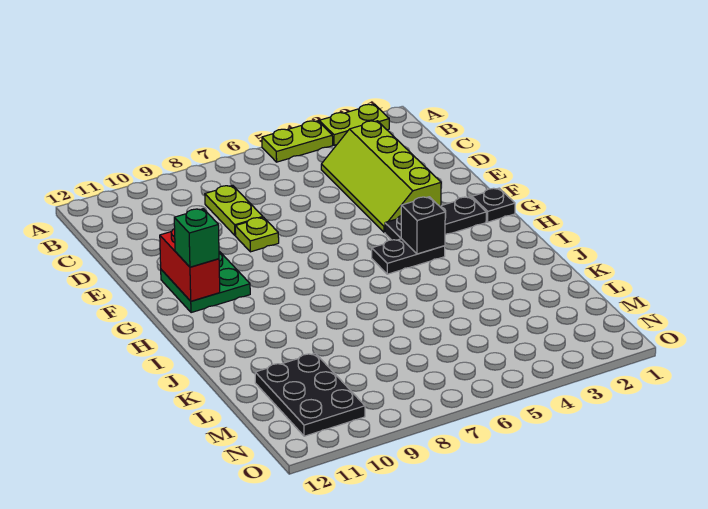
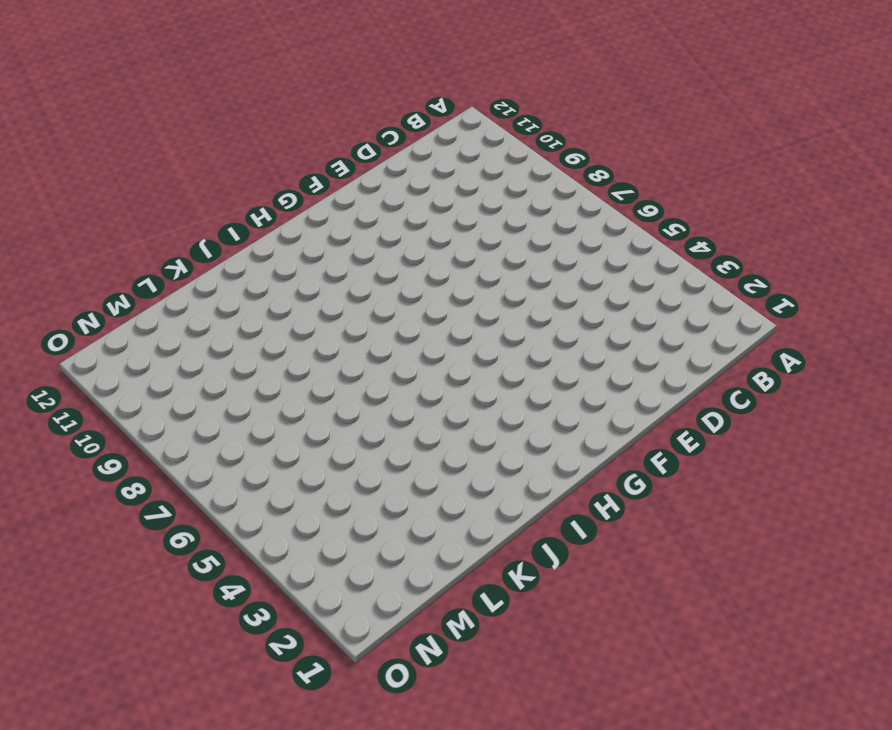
none -> lime 1x2 plate [319,104,389,145]
none -> lime 1x2 plate [262,121,333,162]
none -> lime 2x4 slope [321,121,441,233]

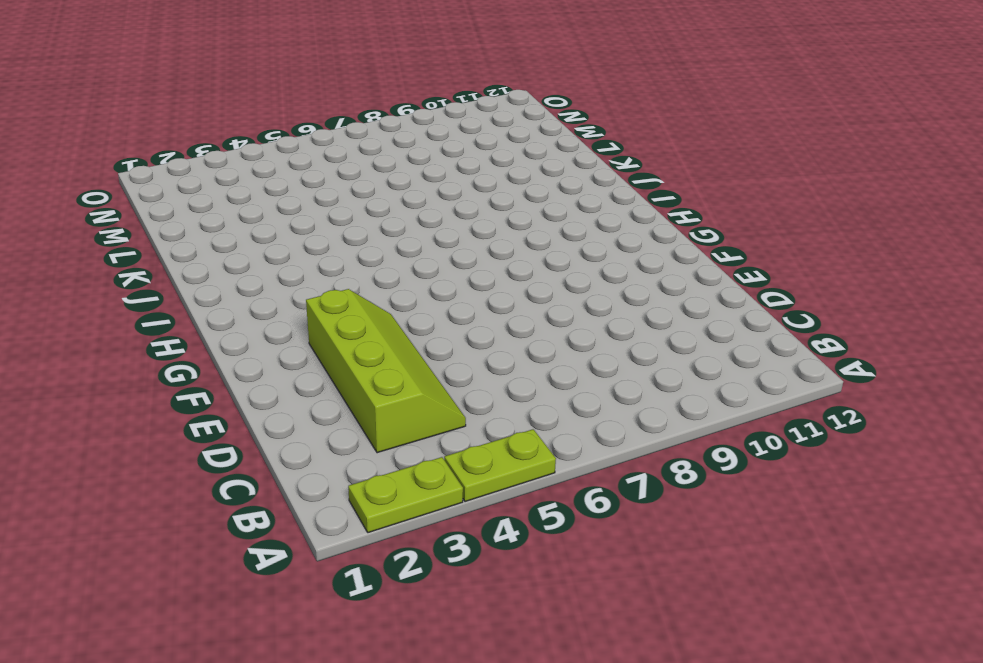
none -> lime 1x2 plate [205,185,263,235]
none -> lime 1x1 plate [235,217,279,252]
none -> green 2x2 plate [161,251,250,313]

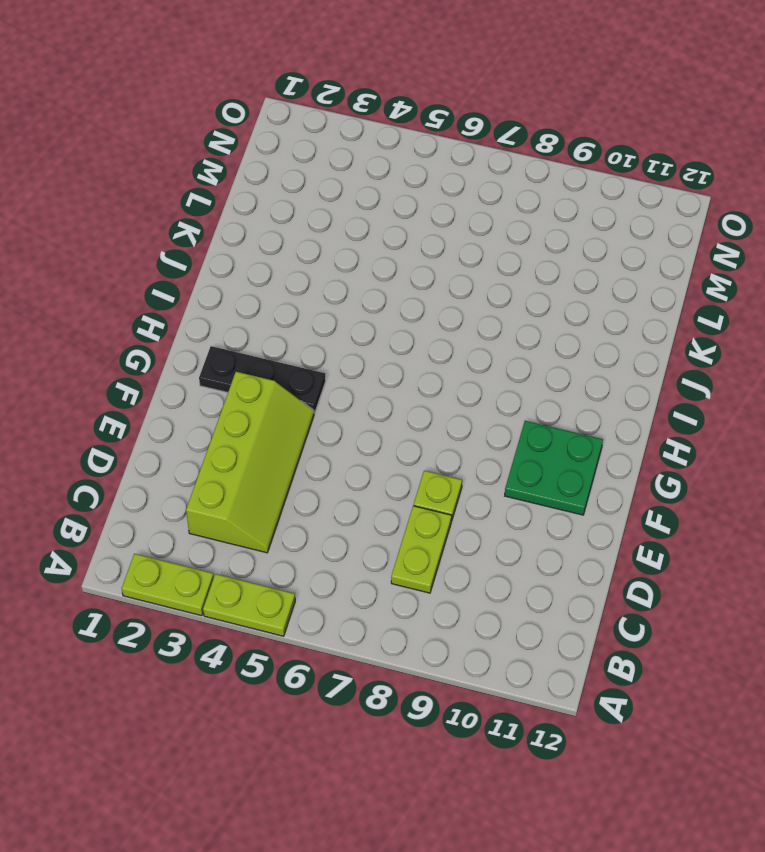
none -> black 1x1 plate [472,188,515,222]
none -> black 1x2 plate [372,239,445,274]
none -> black 2x3 plate [255,353,365,436]

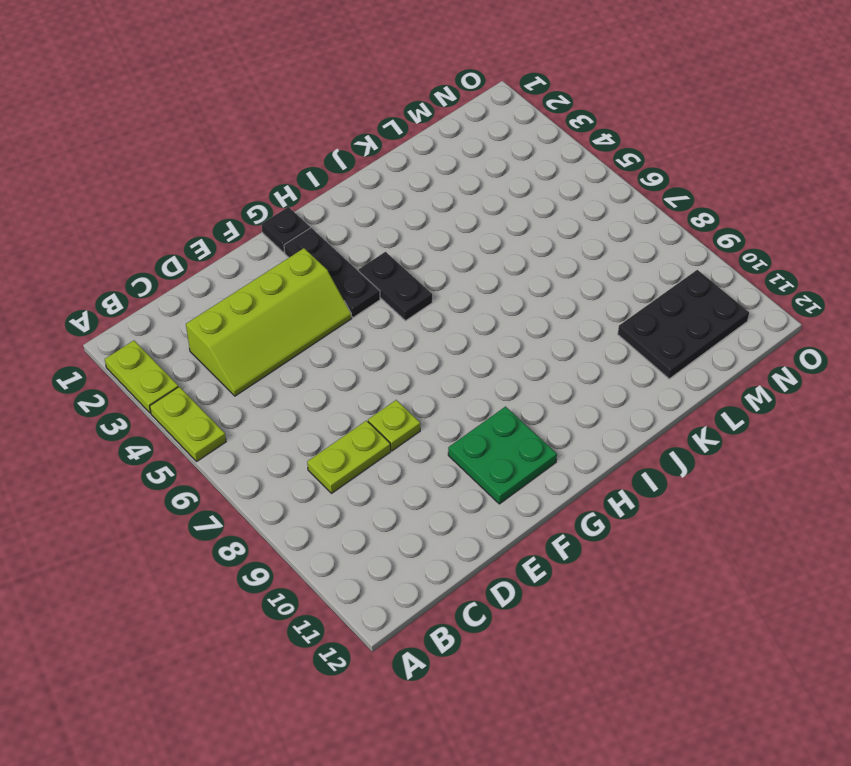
none -> red 1x2 brick [160,229,220,301]
none -> black 1x1 brick [401,197,445,254]
none -> green 1x1 brick [174,209,219,267]

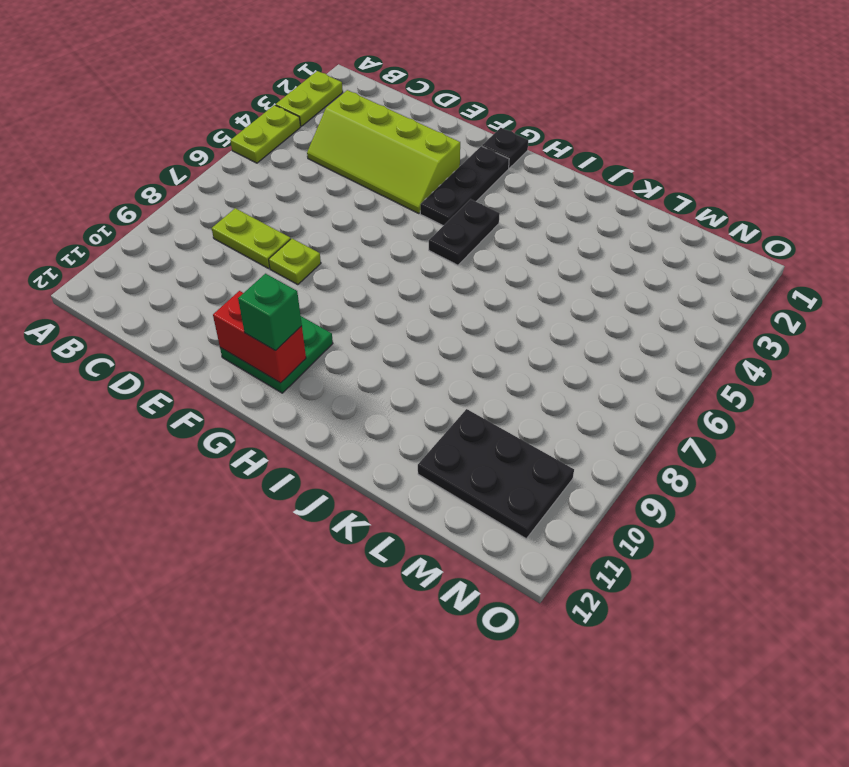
none -> black 1x1 brick [401,197,445,254]

